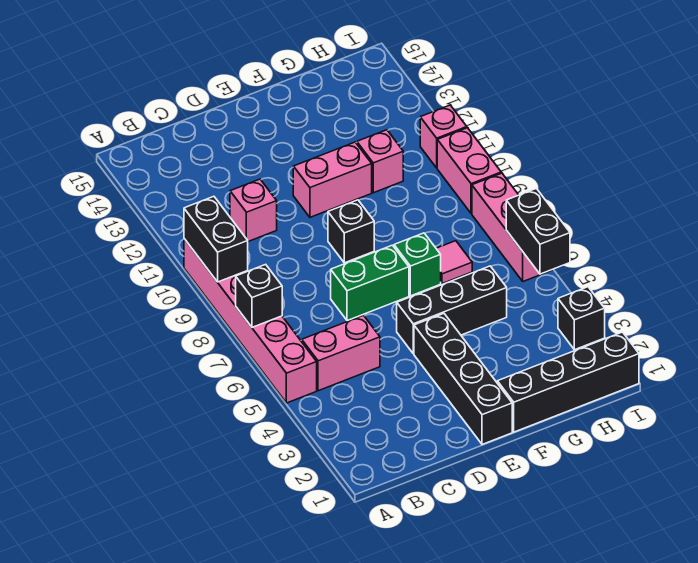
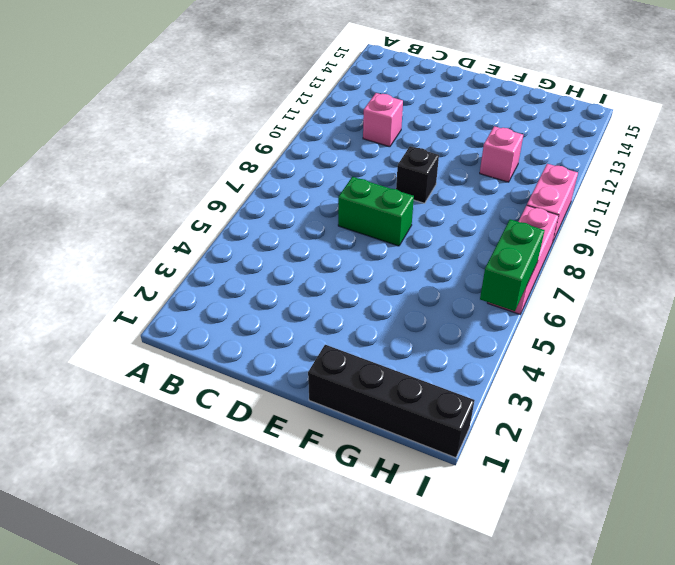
green 1x2 brick [480,219,545,311] -> black 1x2 brick [506,188,570,274]
none -> pink 1x6 brick [184,239,317,403]
none -> pink 1x2 brick [302,315,380,391]
none -> black 1x4 brick [414,314,512,444]

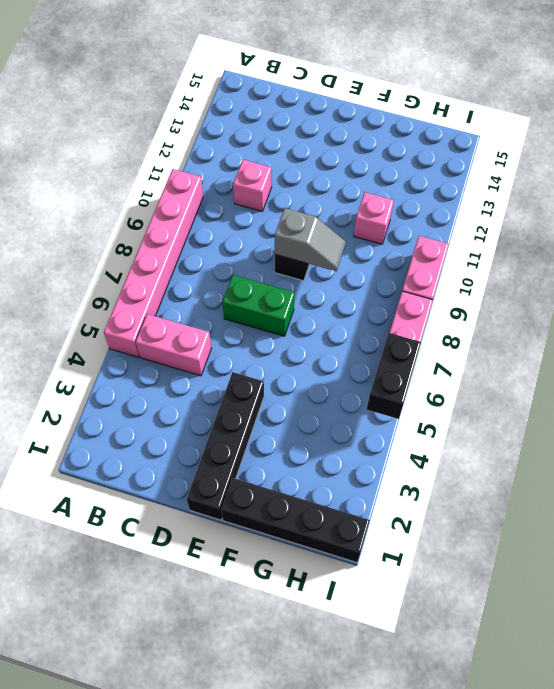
grey 1x2 slope [275,208,346,271] -> none
none -> black 1x3 brick [397,266,507,354]
none -> pink 1x2 brick [293,142,372,217]
none -> green 1x1 brick [394,233,441,296]

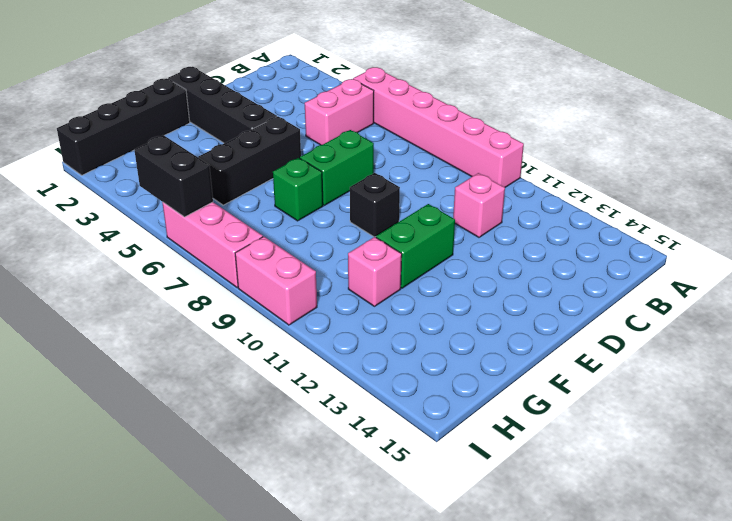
green 1x2 brick [376,204,455,288] -> pink 1x2 brick [293,142,372,217]
none -> pink 1x1 tile [436,241,472,284]
none -> black 1x1 brick [558,287,605,350]
none -> pink 1x1 brick [420,105,467,168]

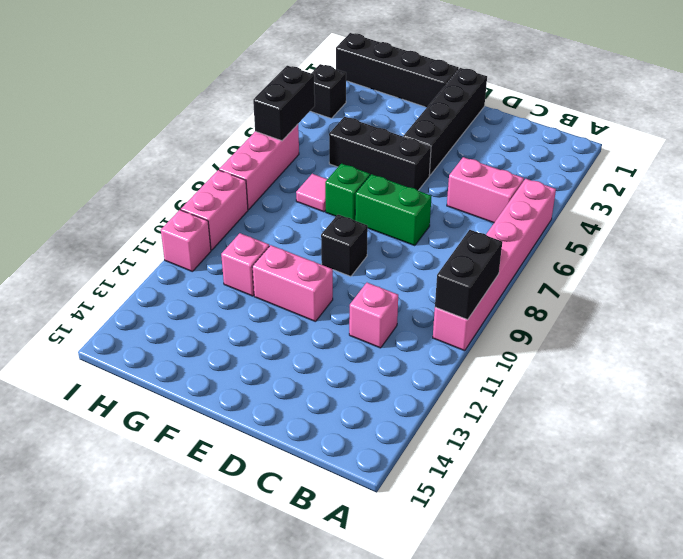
none -> black 1x1 brick [236,264,282,327]

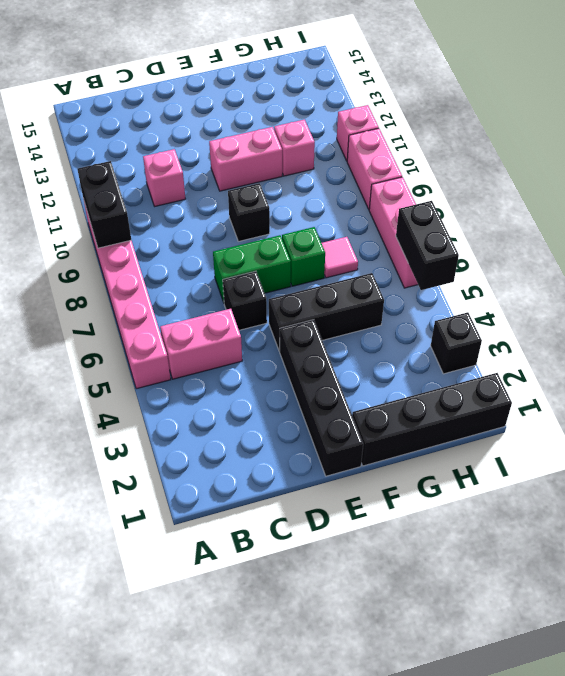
black 1x1 brick [223,271,267,330] -> black 1x1 brick moved to [236,264,282,327]

